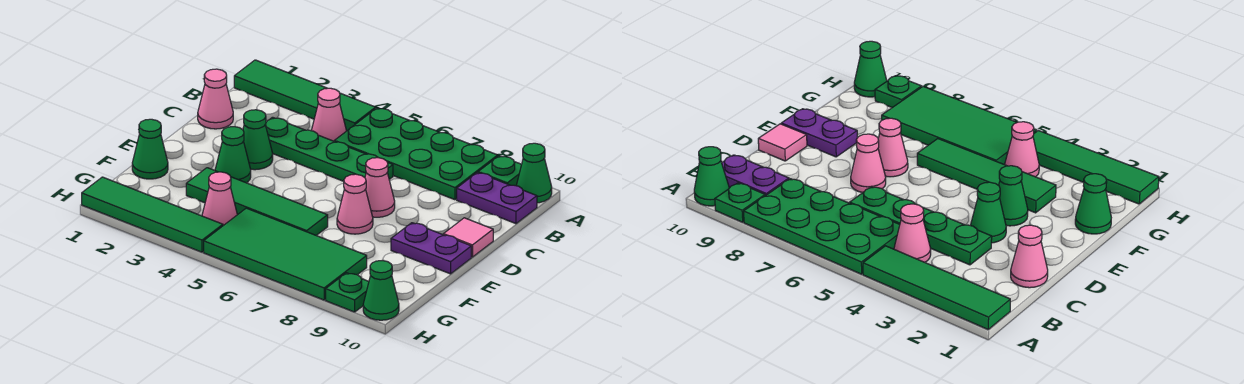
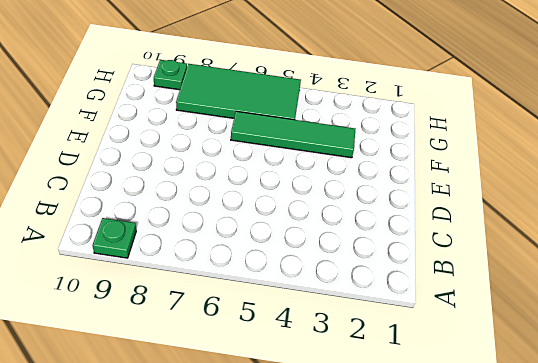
none -> green 1x4 tile [234,60,376,131]
none -> green 2x4 plate [335,108,498,200]
none -> green 1x1 cone [516,143,552,203]

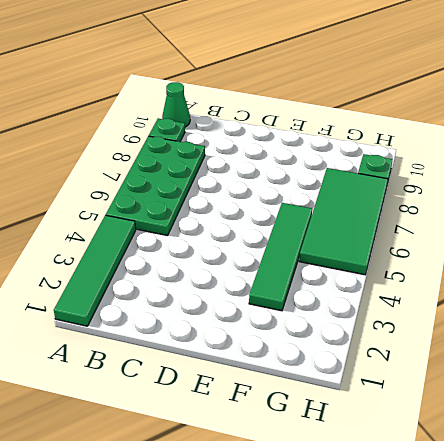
none -> pink 1x1 cone [311,88,346,141]
none -> purple 1x2 plate [457,172,537,224]
none -> pink 1x1 cone [198,69,233,129]

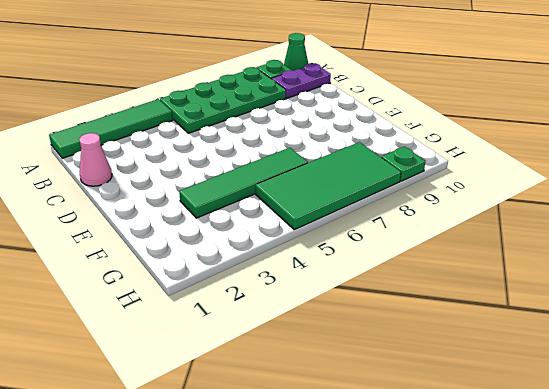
none -> pink 1x1 cone [311,88,346,141]
none -> green 1x4 plate [265,117,393,181]
none -> green 1x1 cone [243,110,273,170]

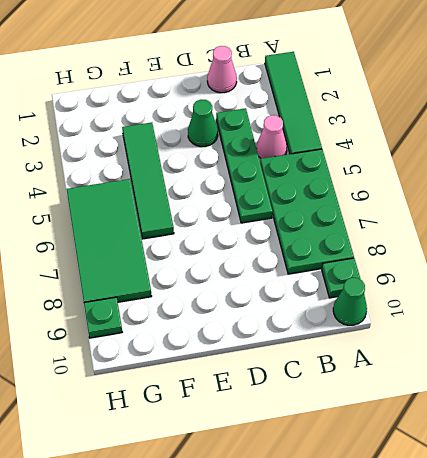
none -> purple 1x2 plate [457,172,537,224]
none -> pink 1x1 cone [365,158,395,217]
none -> pink 1x1 tile [443,218,493,257]

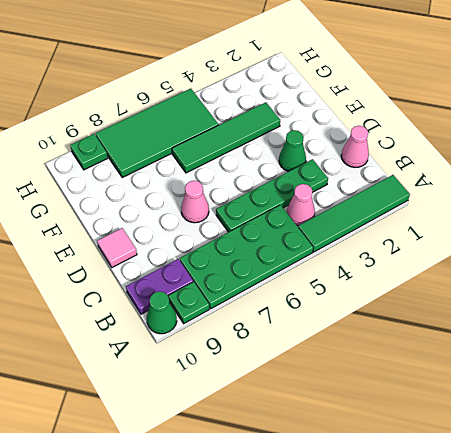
none -> green 1x1 cone [215,127,251,183]
none -> pink 1x1 cone [337,174,373,234]
none -> purple 1x2 plate [391,223,471,274]

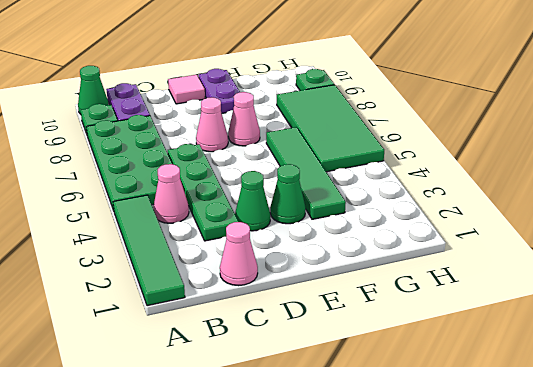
none -> green 1x1 cone [132,119,168,179]
none -> pink 1x1 cone [202,172,237,225]
none -> green 1x4 tile [82,177,223,252]

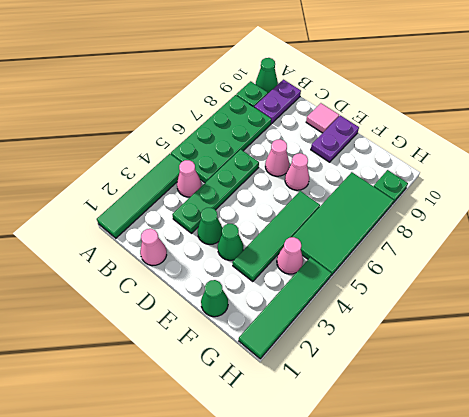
none -> green 1x1 cone [363,261,399,320]

